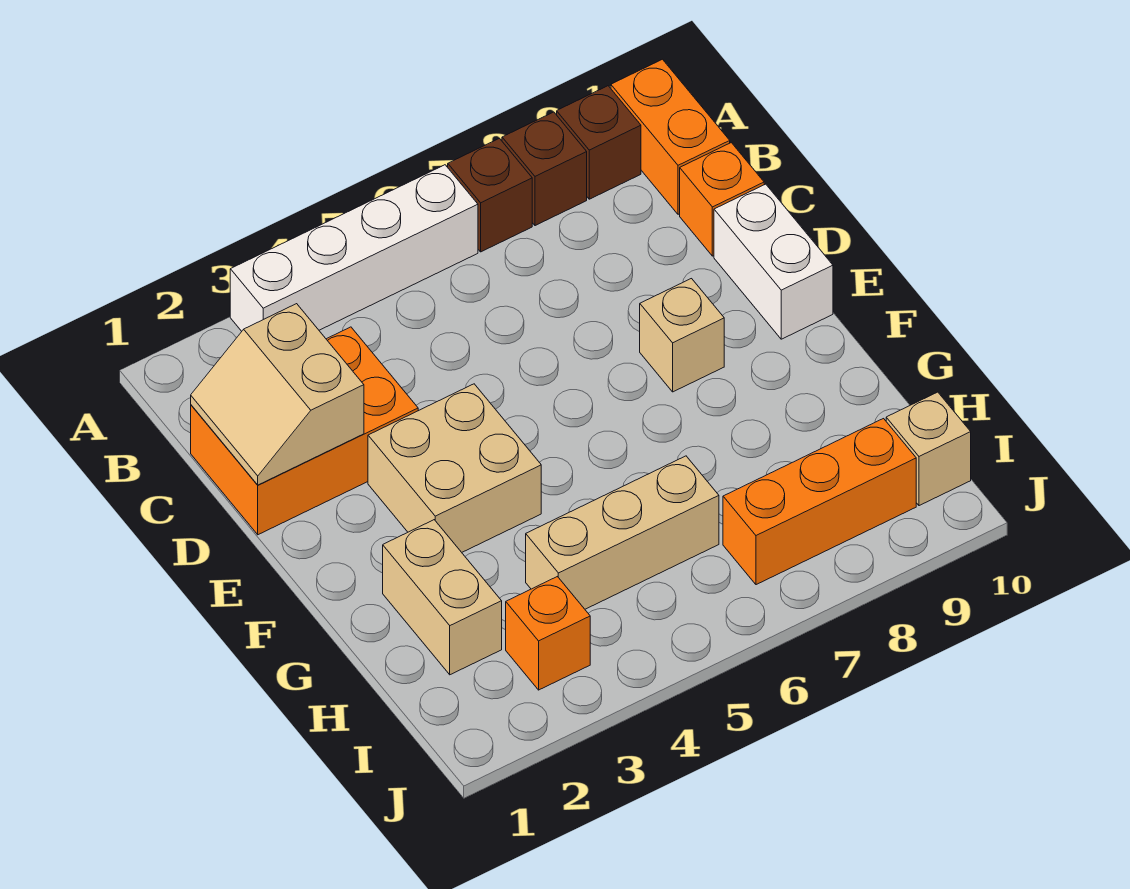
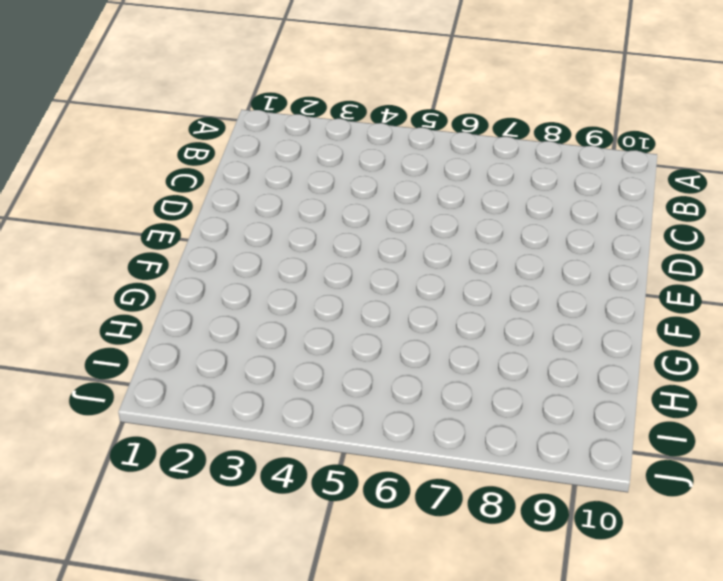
none -> white 1x4 brick [230,165,478,331]
none -> brown 1x1 brick [448,138,532,252]
none -> brown 1x1 brick [502,112,587,226]

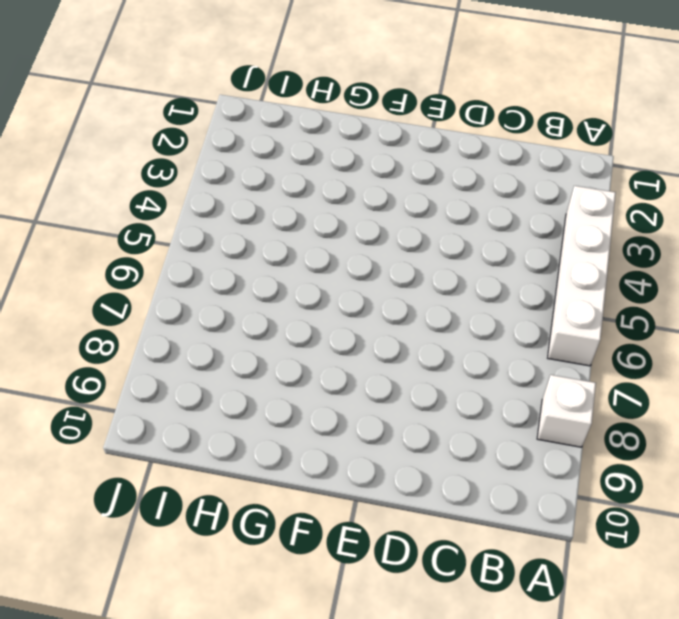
white 1x1 brick [537,375,596,447] -> brown 1x1 brick [502,112,587,226]
none -> brown 1x1 brick [448,138,532,252]
none -> brown 1x1 brick [557,86,641,199]
none -> orange 1x2 brick [611,59,730,214]

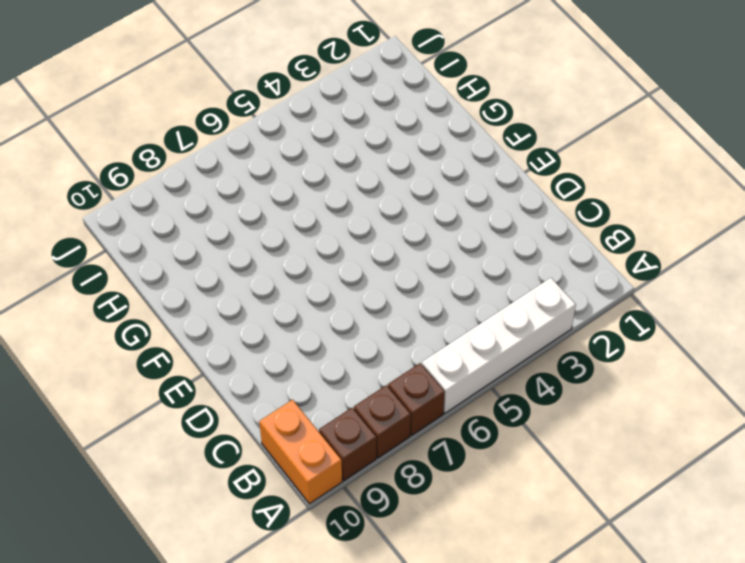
none -> orange 2x3 brick [191,327,418,535]
none -> orange 1x1 brick [680,143,764,256]
none -> white 1x2 brick [714,184,833,339]

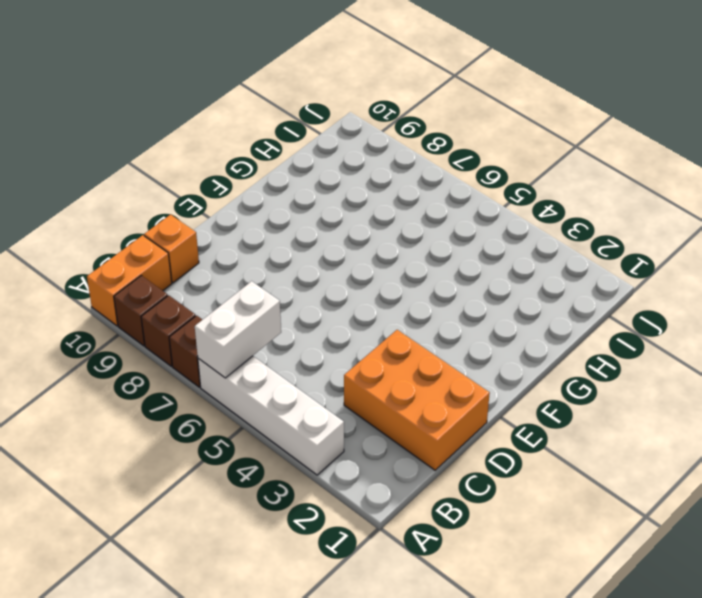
white 1x2 brick [195,281,281,378] -> white 1x2 brick moved to [714,184,833,339]
none -> tan 2x2 brick [368,384,541,552]
none -> tan 1x1 brick [640,279,724,392]
none -> tan 1x2 brick [383,520,502,675]

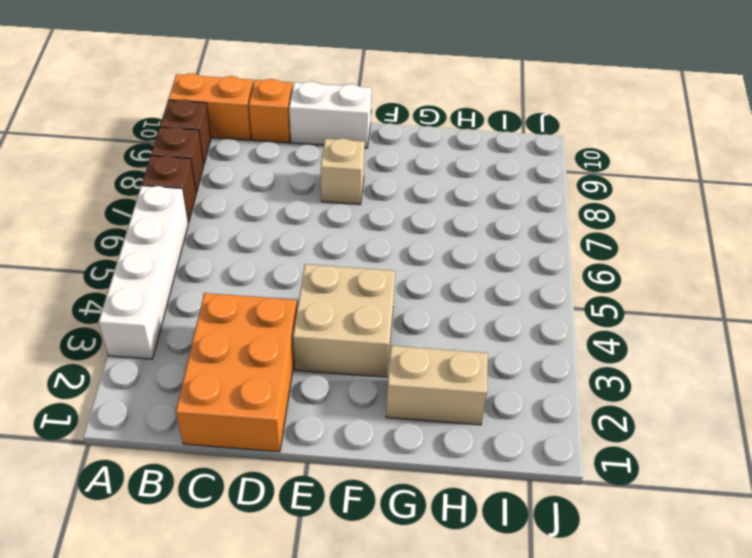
none -> tan 1x3 brick [526,456,719,609]
none -> orange 1x1 brick [506,577,590,690]
none -> orange 1x3 brick [723,419,916,585]

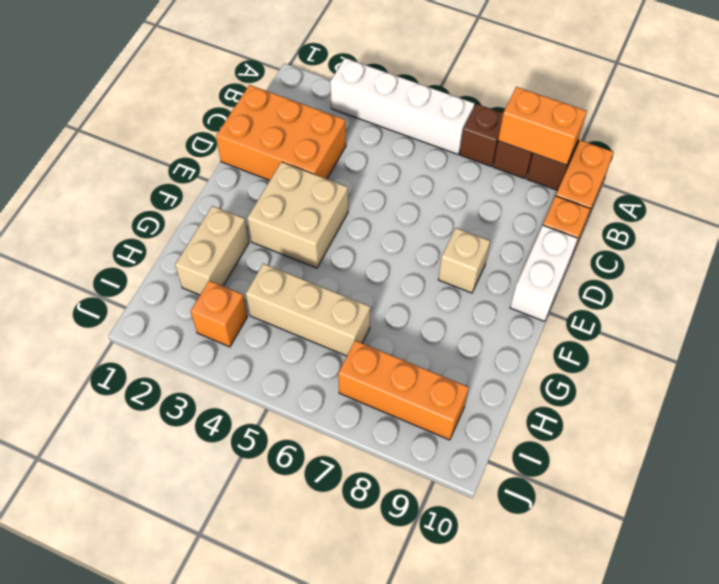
orange 1x2 brick [498,87,587,165] -> none
none -> tan 1x1 brick [886,392,971,506]
none -> tan 2x2 slope [191,304,364,485]

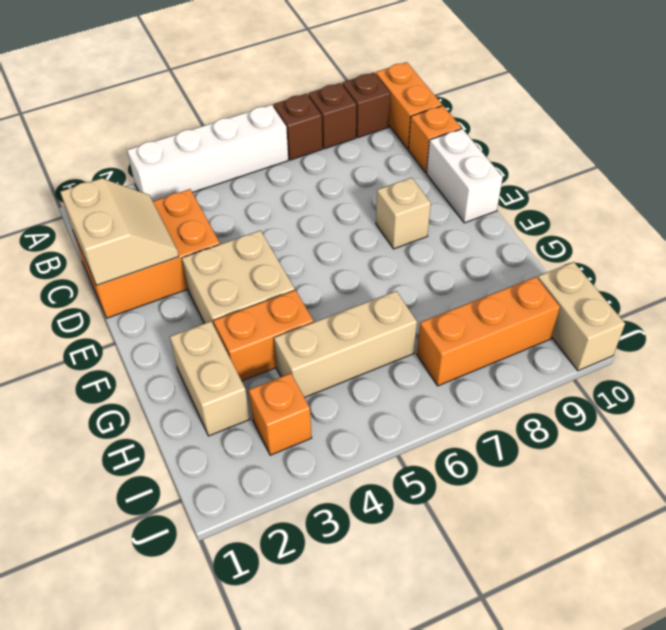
tan 2x2 slope [60,178,179,286] -> tan 2x2 slope turned to [191,304,364,485]
orange 1x2 brick [213,290,314,381] -> none
tan 1x2 brick [538,262,625,371] -> tan 1x1 brick [886,392,971,506]

